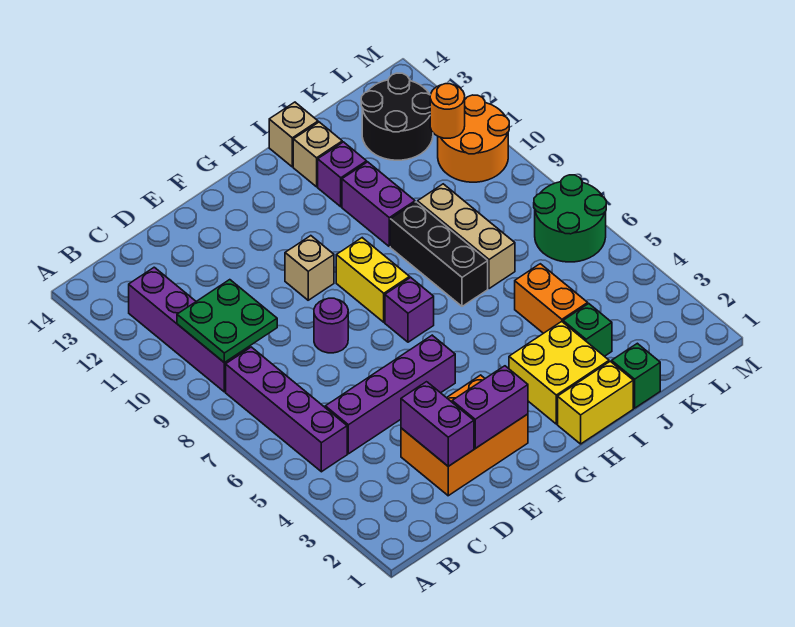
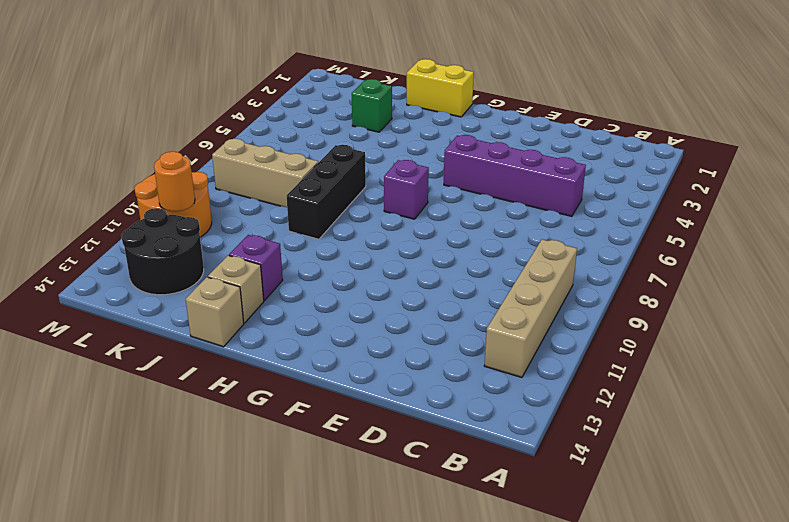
tan 1x4 brick [484,239,577,377] -> purple 1x4 brick [129,267,250,392]
tan 1x3 brick [212,139,318,207] -> tan 1x3 brick turned to [418,184,515,289]
none -> purple 1x4 brick [226,347,347,472]
none -> orange 2x3 brick [401,375,528,496]
none -> purple 1x1 round brick [314,298,348,353]

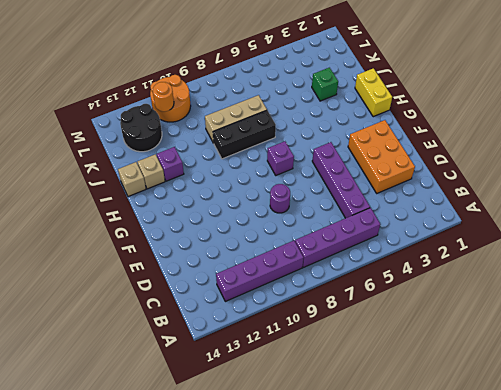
none -> tan 1x1 brick [285,236,334,300]
none -> yellow 1x2 brick [336,238,410,322]
none -> yellow 2x2 brick [509,322,609,424]

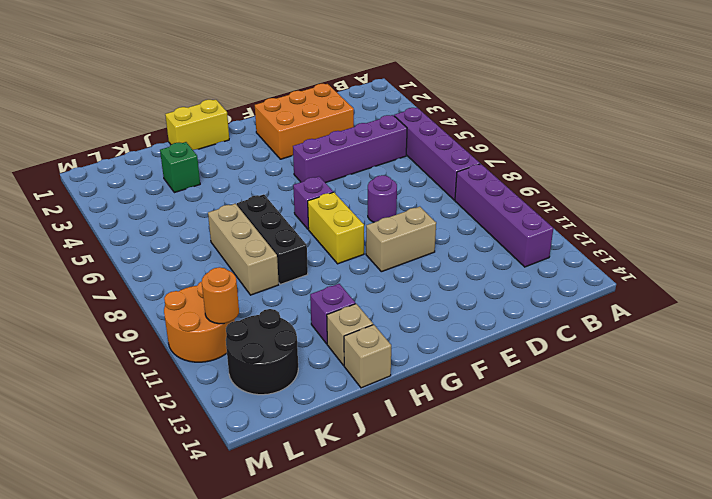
tan 1x2 brick [366,207,436,272] -> tan 1x1 brick [285,236,334,300]
none -> yellow 2x2 brick [509,322,609,424]
none -> purple 1x2 brick [342,162,415,247]
none -> green 1x1 brick [612,343,660,408]

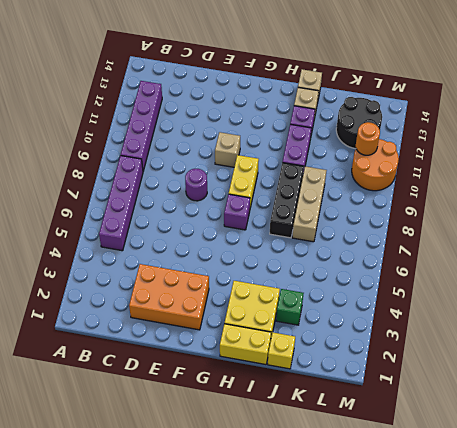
yellow 1x1 brick [268,332,295,369] -> green 1x1 brick [612,343,660,408]
none -> purple 1x4 brick [325,335,455,454]
none -> orange 1x2 brick [515,264,588,333]
none -> green 2x2 round brick [534,175,606,262]

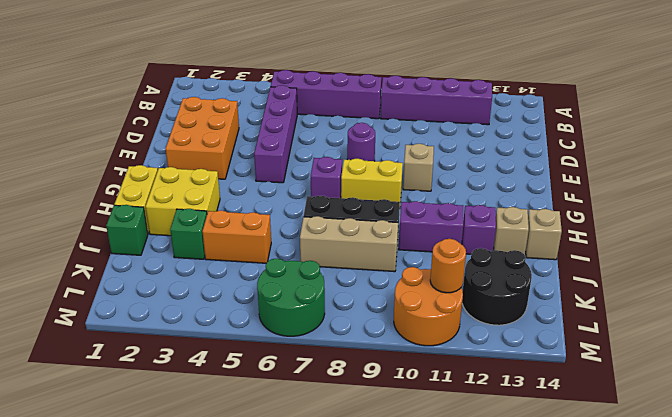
none -> green 2x2 plate [177,280,277,363]
none -> purple 1x2 brick [401,382,474,466]
none -> purple 1x2 brick [452,366,528,448]

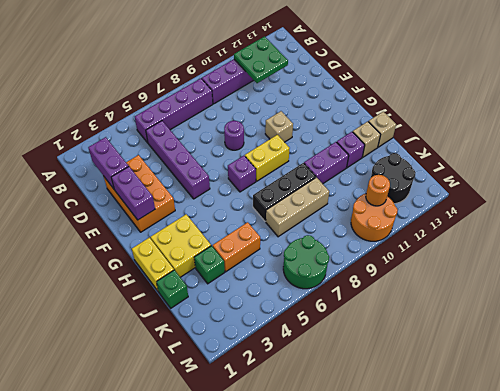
green 2x2 plate [234,36,288,83] -> green 2x2 plate moved to [177,280,277,363]
purple 1x2 brick [88,137,129,189] -> purple 1x2 brick turned to [401,382,474,466]

